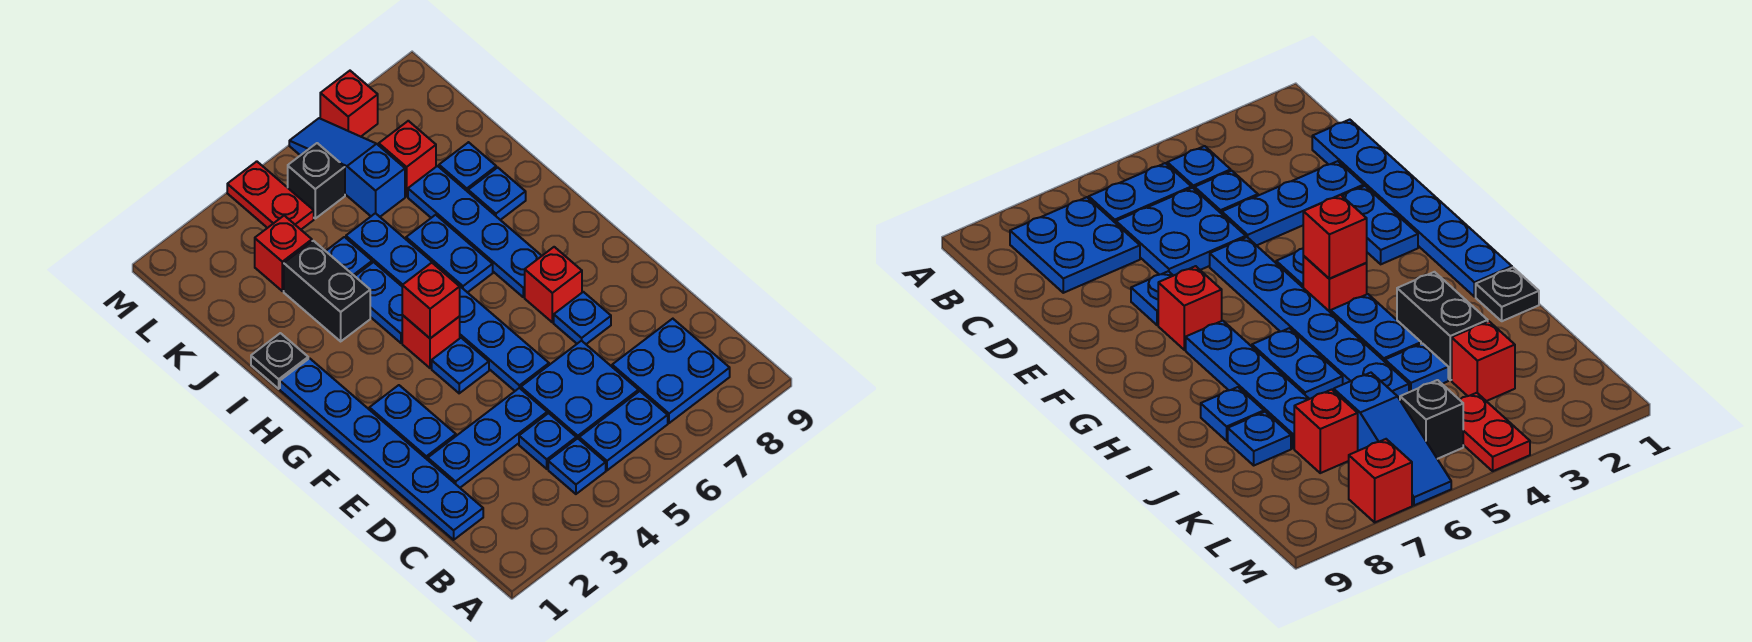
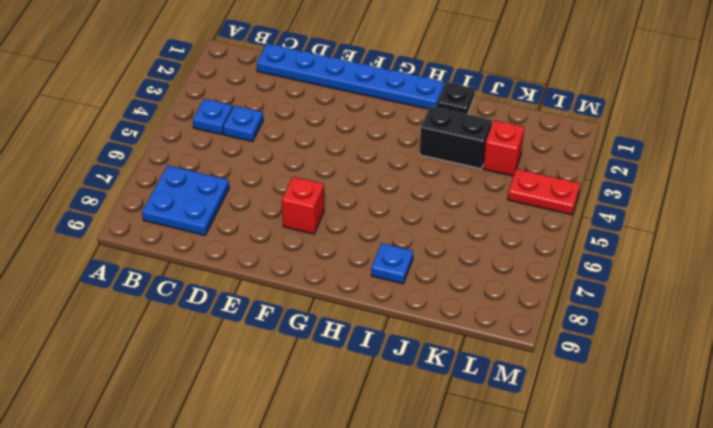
none -> blue 1x2 plate [579,391,668,470]
none -> blue 2x2 plate [521,341,638,439]
none -> blue 1x3 plate [428,388,547,488]

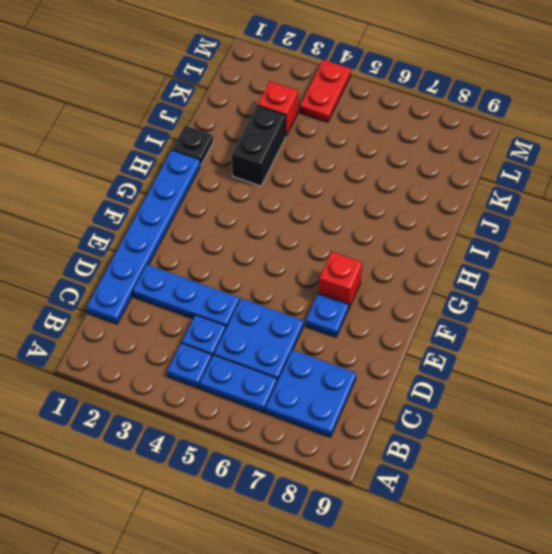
none -> blue 1x2 plate [369,385,456,460]
none -> blue 1x6 plate [346,213,549,391]
none -> blue 1x1 plate [432,338,489,393]

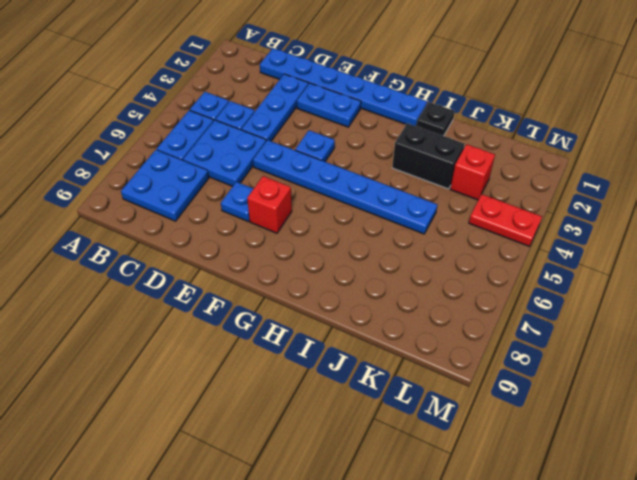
none -> red 1x1 brick [402,315,460,368]
none -> blue 1x4 plate [408,166,541,297]
none -> blue 1x2 plate [355,262,402,343]

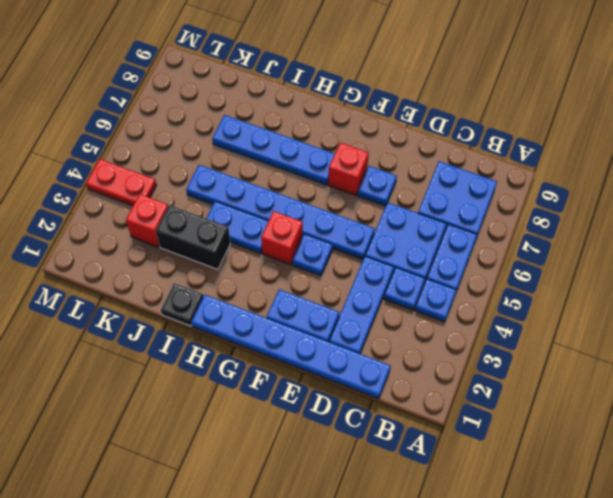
none -> blue 1x2 plate [406,215,493,293]
none -> blue 1x1 plate [468,167,526,220]
none -> blue 1x1 plate [326,237,372,276]

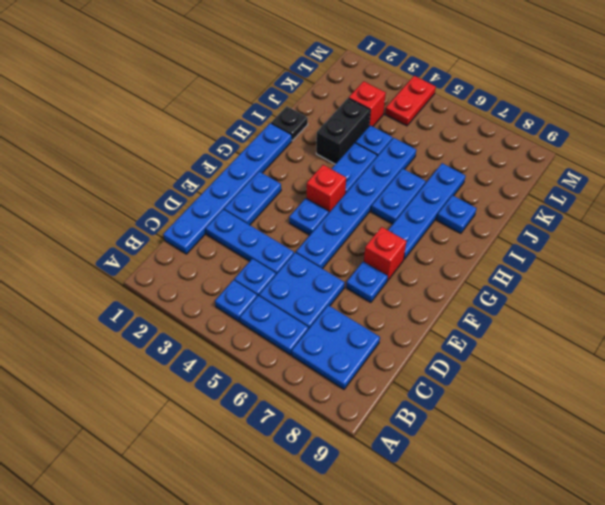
none -> blue 1x1 plate [439,142,496,192]
none -> blue 1x3 slope [289,118,405,217]
none -> red 1x1 brick [379,121,436,196]

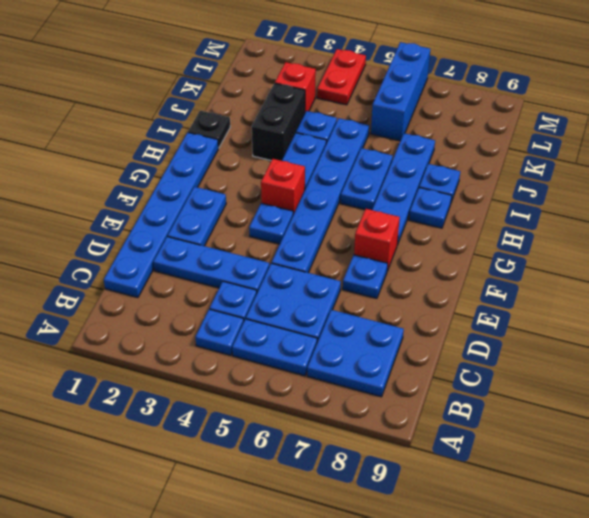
blue 1x1 plate [409,188,452,228] -> blue 1x1 plate moved to [439,142,496,192]
blue 1x3 brick [371,42,430,141] -> blue 1x3 slope [289,118,405,217]
none -> red 1x1 brick [379,121,436,196]
none -> black 1x1 brick [288,143,345,218]
none -> red 1x1 brick [320,71,378,137]

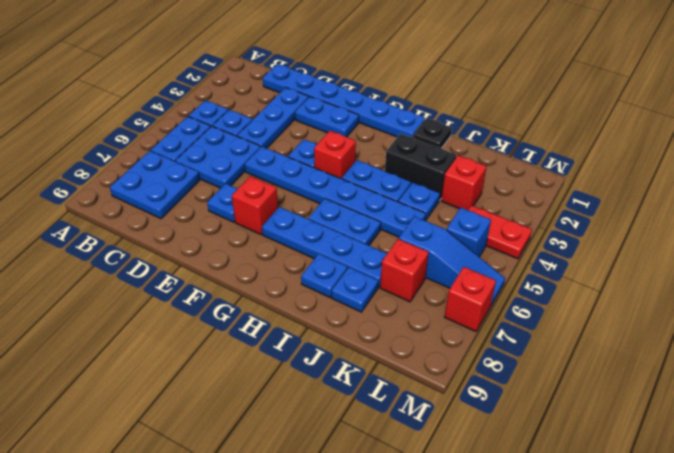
blue 1x1 brick [446,208,491,257] -> black 1x1 brick [288,143,345,218]
none -> red 1x1 brick [402,263,460,338]

